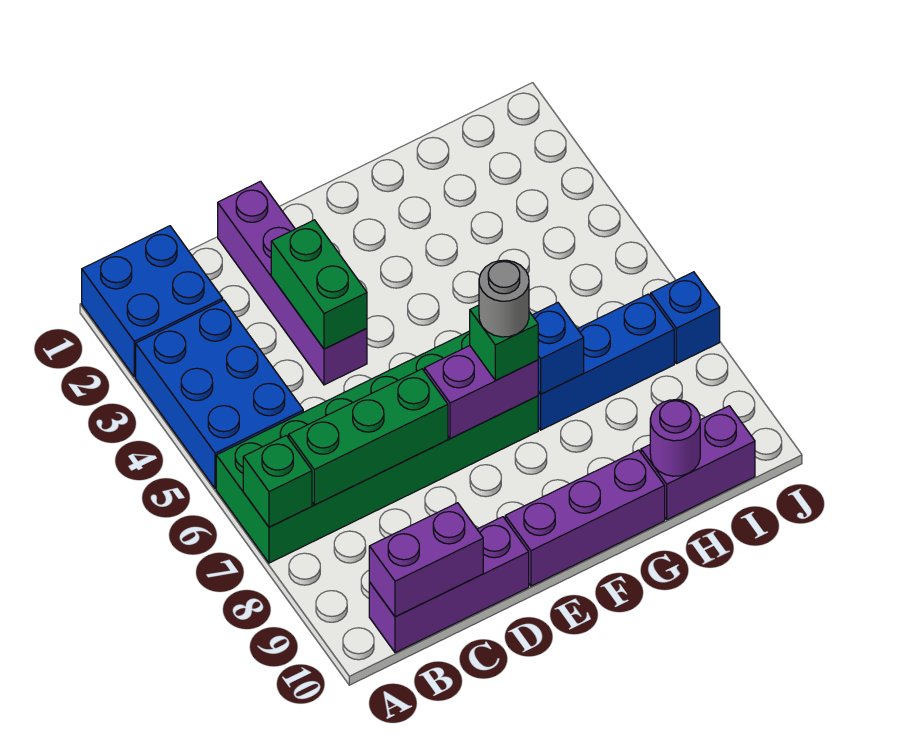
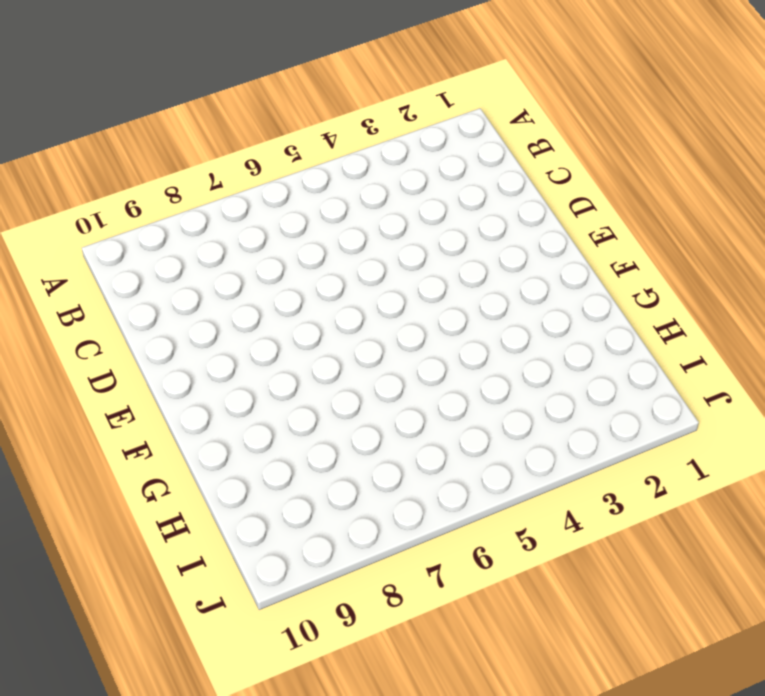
none -> blue 2x2 brick [82,226,223,377]
none -> blue 2x3 brick [136,300,303,489]
none -> green 2x6 brick [216,331,538,563]

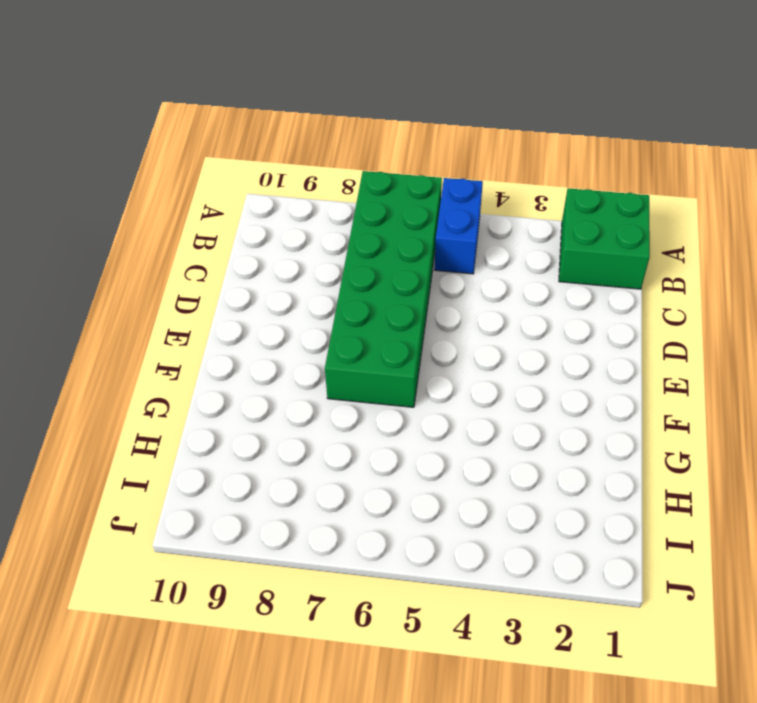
green 2x2 brick [559,188,650,289] -> blue 2x2 brick [82,226,223,377]
blue 1x2 brick [435,178,483,274] -> blue 2x3 brick [136,300,303,489]
none -> purple 1x3 brick [369,517,529,653]
none -> purple 1x4 brick [218,181,367,385]
none -> purple 1x3 brick [505,450,665,586]

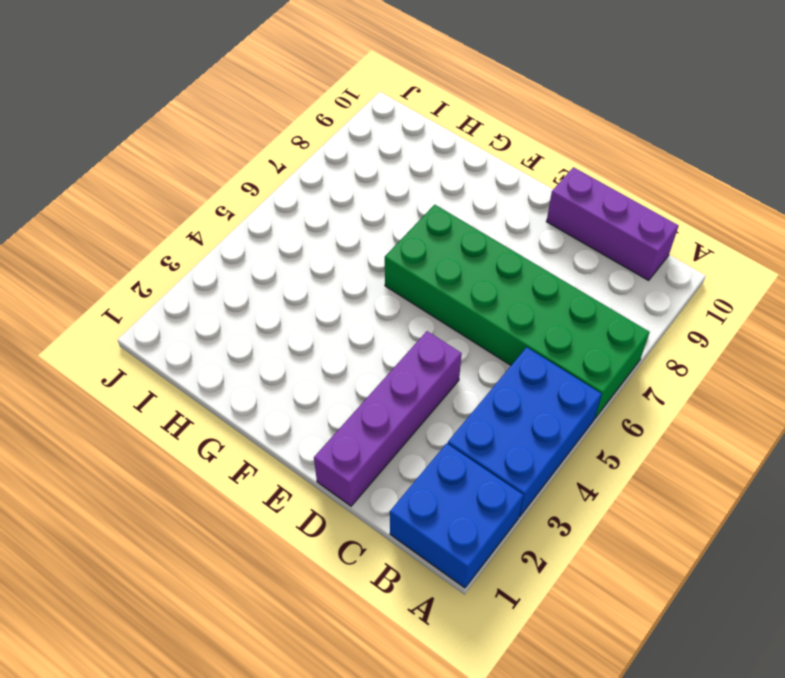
none -> purple 1x3 brick [505,450,665,586]
none -> blue 1x3 brick [538,294,674,430]
none -> purple 1x2 brick [641,406,755,520]

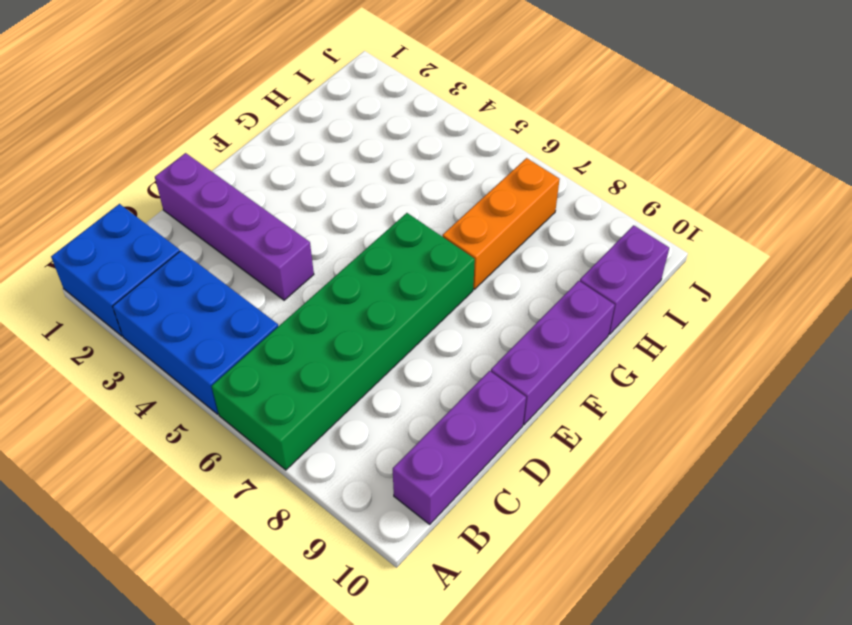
orange 1x3 brick [443,158,560,289] -> blue 1x3 brick [538,294,674,430]
none -> blue 1x1 brick [651,272,720,364]
none -> green 1x1 brick [243,435,312,527]
none -> green 1x3 brick [289,369,448,505]

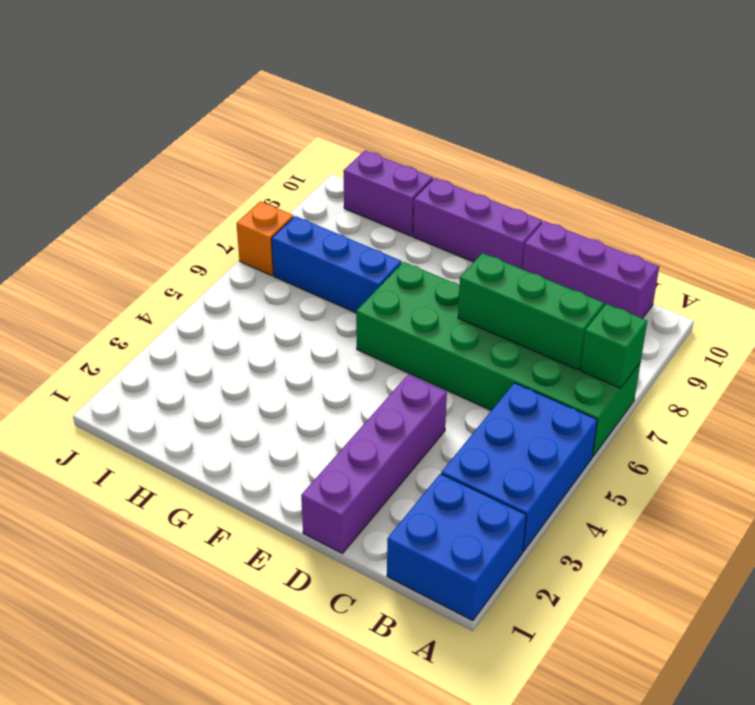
orange 1x1 brick [236,201,293,276] -> blue 1x1 brick [651,272,720,364]
none -> purple 1x2 brick [369,503,483,617]
none -> green 1x2 brick [271,220,367,349]
none -> purple 1x2 brick [424,346,538,439]

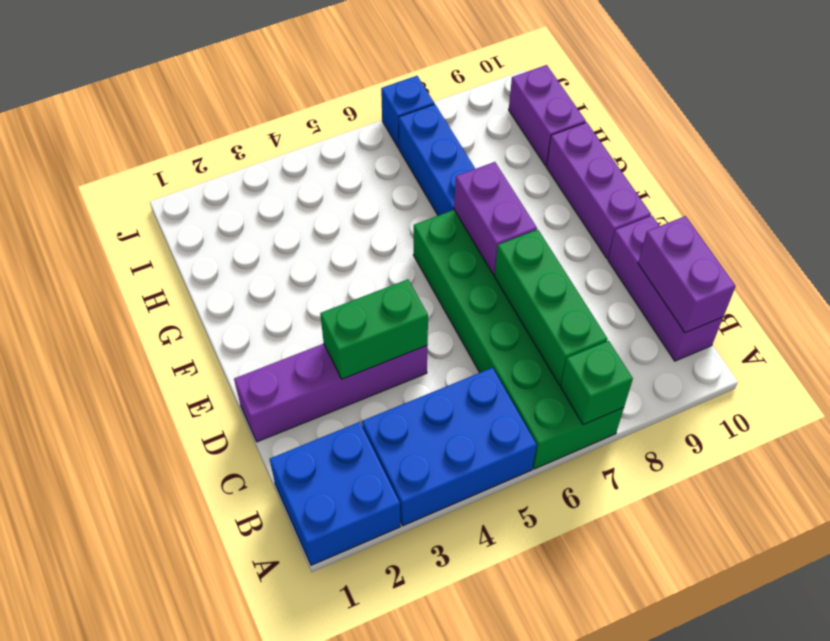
none -> blue 1x1 brick [532,303,584,394]
none -> purple 1x1 round brick [650,400,700,476]
none -> green 1x1 brick [470,305,538,380]

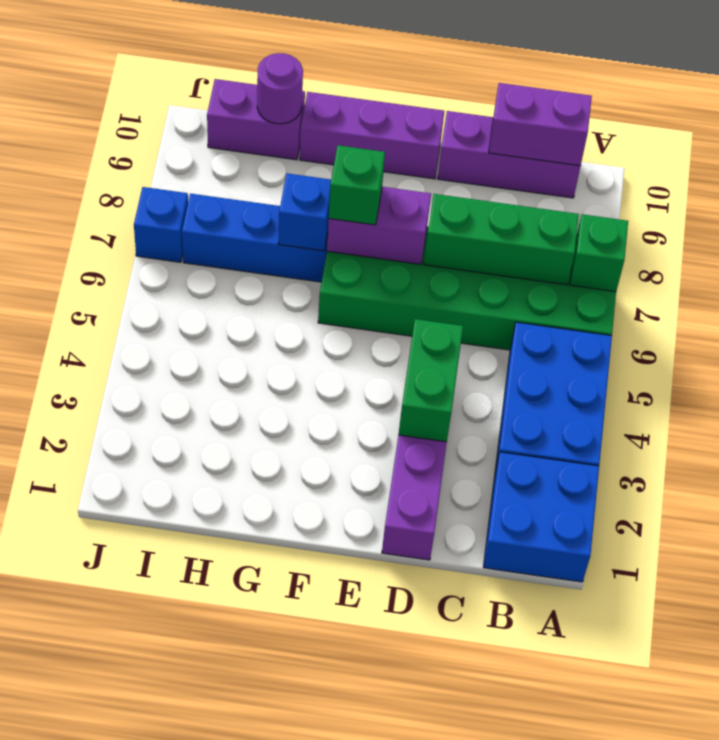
none -> grey 1x1 round brick [479,260,529,337]

